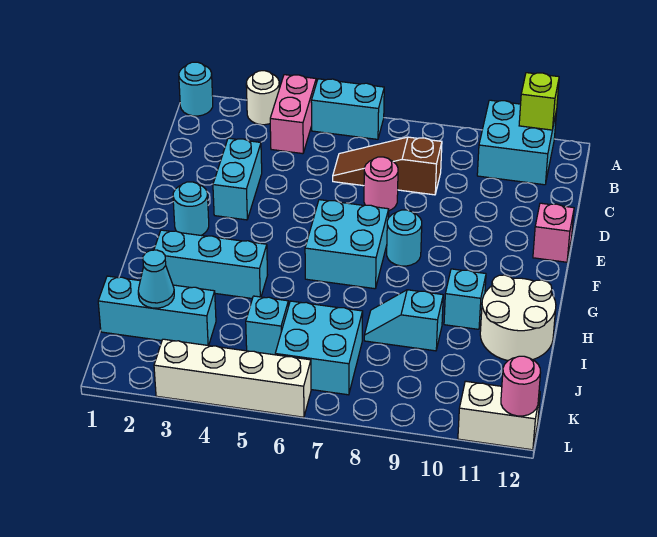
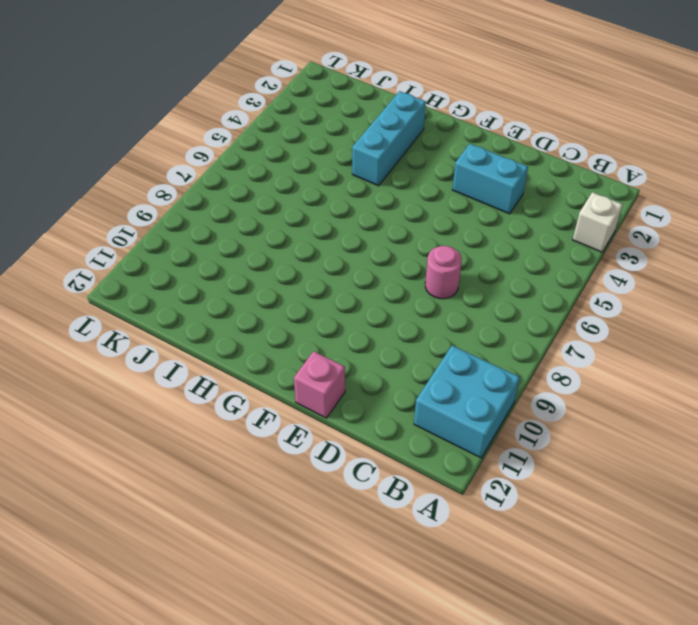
white 1x1 brick [573,192,623,252] -> white 1x1 round brick [246,71,279,125]
none -> cyan 1x1 round brick [179,62,213,116]
none -> pink 1x2 brick [270,75,316,154]
none -> cyan 1x2 brick [311,79,384,139]

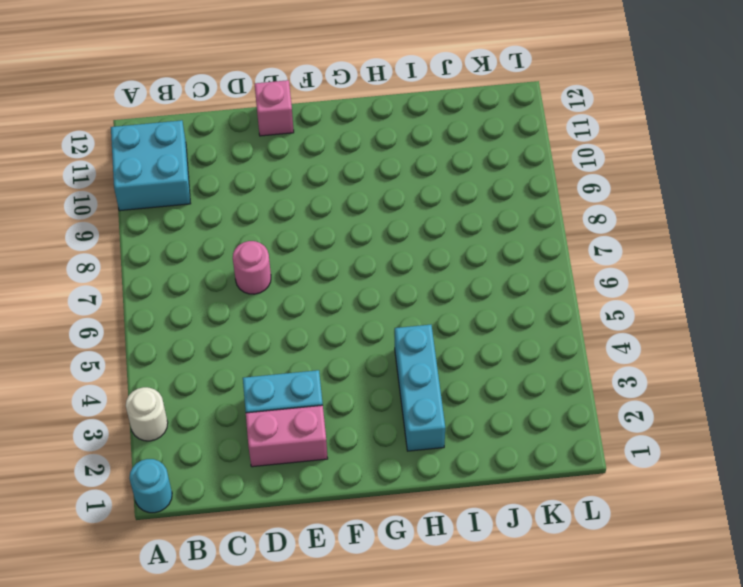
pink 1x2 brick [246,405,328,467] -> pink 1x2 brick moved to [270,75,316,154]
none -> cyan 1x2 brick [311,79,384,139]
none -> brown 1x3 slope [333,137,442,195]
none -> cyan 1x1 round brick [173,182,209,235]

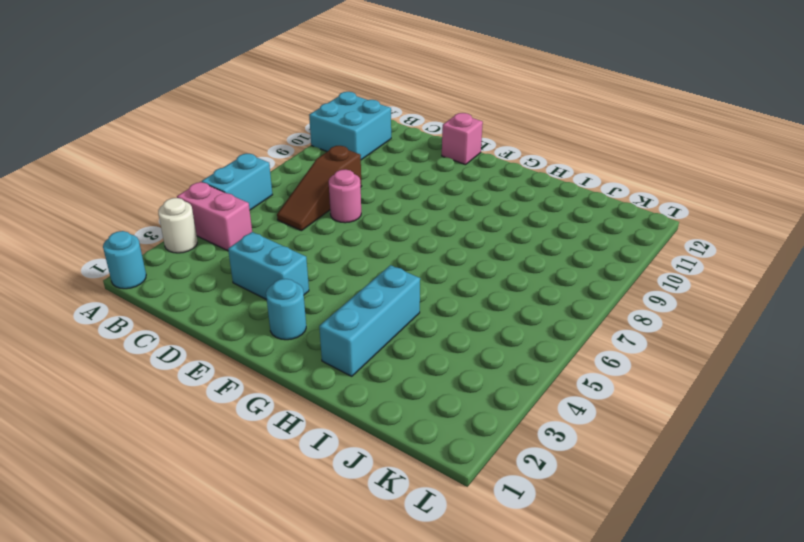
none -> cyan 2x2 brick [305,200,389,289]
none -> cyan 1x1 round brick [387,210,422,266]
none -> cyan 1x1 brick [444,269,486,329]

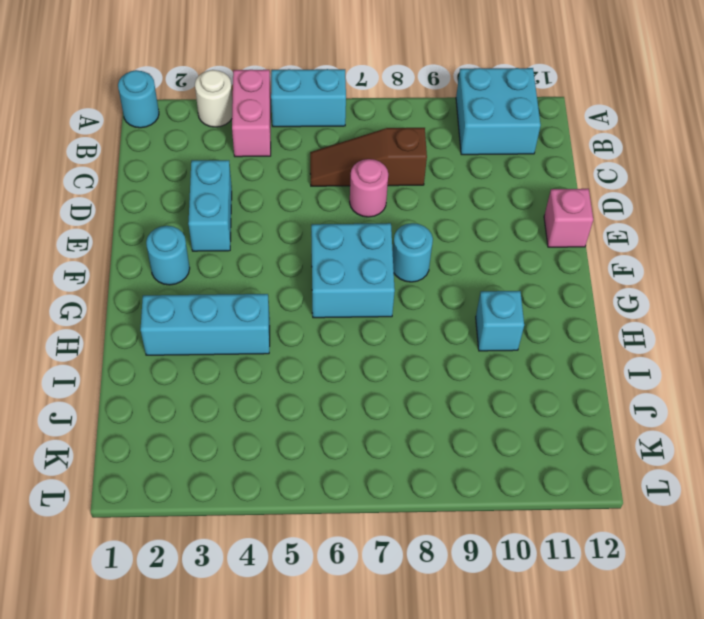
none -> white 2x2 round brick [480,275,556,361]
none -> cyan 1x2 slope [364,290,443,351]
none -> cyan 1x3 brick [98,276,216,346]

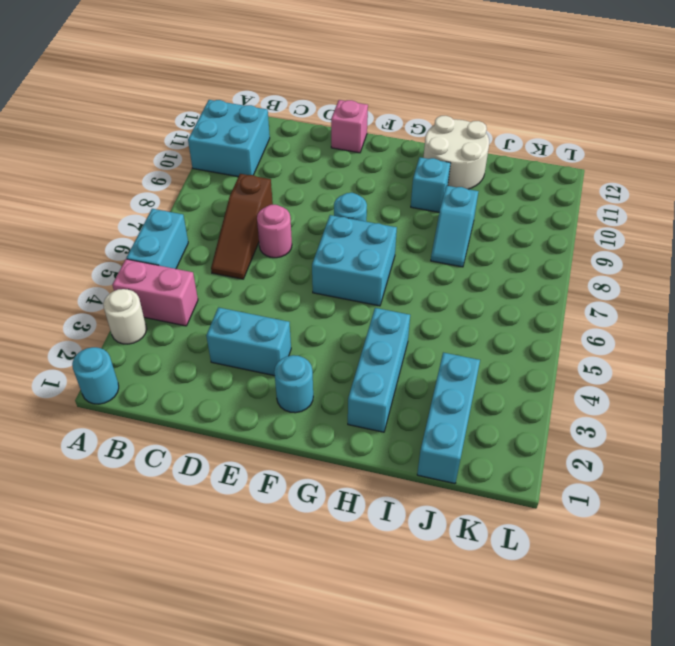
none -> cyan 1x1 brick [246,296,288,355]
none -> cyan 2x2 brick [275,301,363,395]
none -> white 1x4 brick [154,339,311,417]

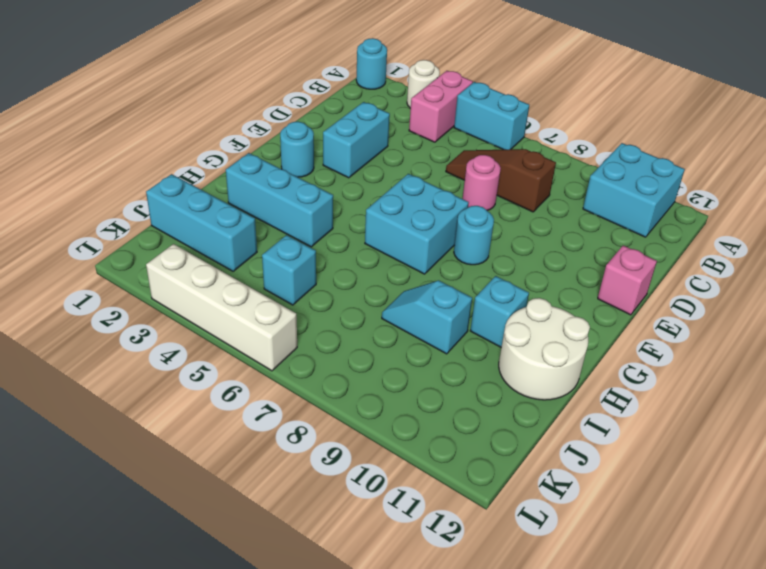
none -> cyan 2x2 brick [275,301,363,395]
none -> white 1x2 brick [458,381,540,450]
none -> lime 1x1 brick [519,73,559,130]

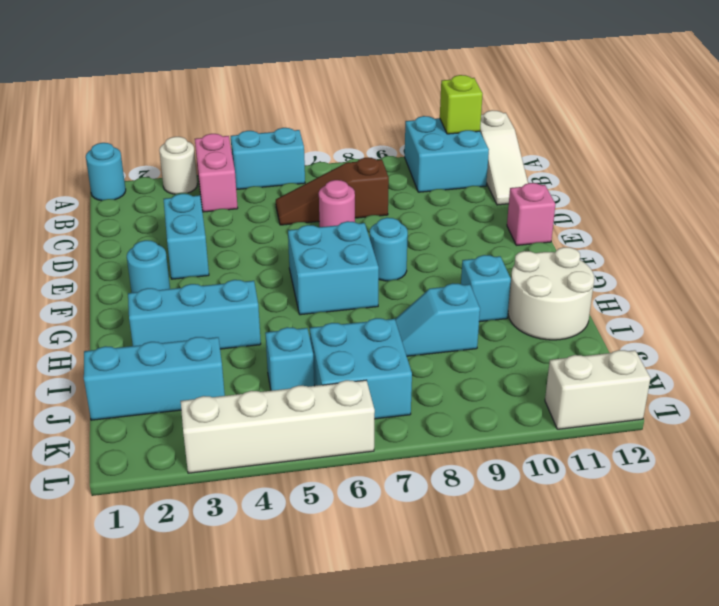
white 1x3 slope [480,110,528,205] -> none
none -> cyan 1x1 cone [138,250,174,308]
none -> pink 1x1 round brick [501,356,541,416]

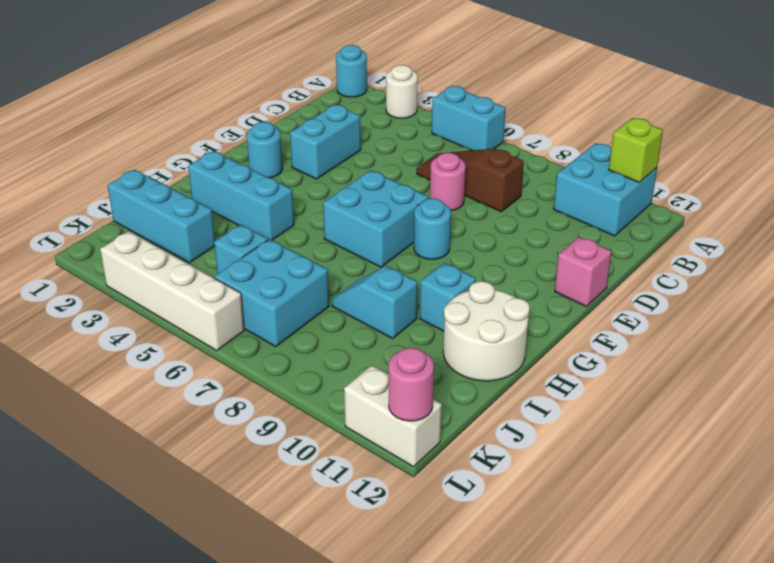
none -> pink 1x2 brick [270,75,316,154]
none -> cyan 1x1 cone [138,250,174,308]

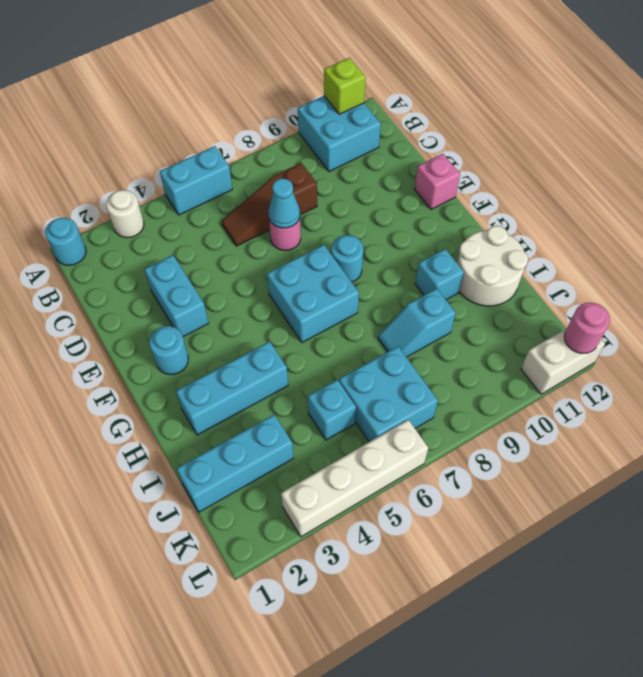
cyan 1x1 cone [268,178,300,228] -> cyan 1x1 cone moved to [138,250,174,308]
none -> pink 1x2 brick [270,75,316,154]

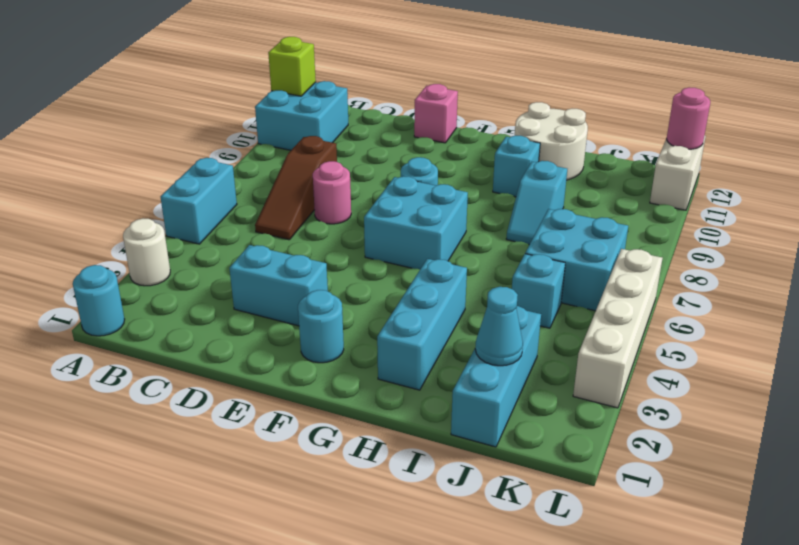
none -> pink 1x2 brick [270,75,316,154]

